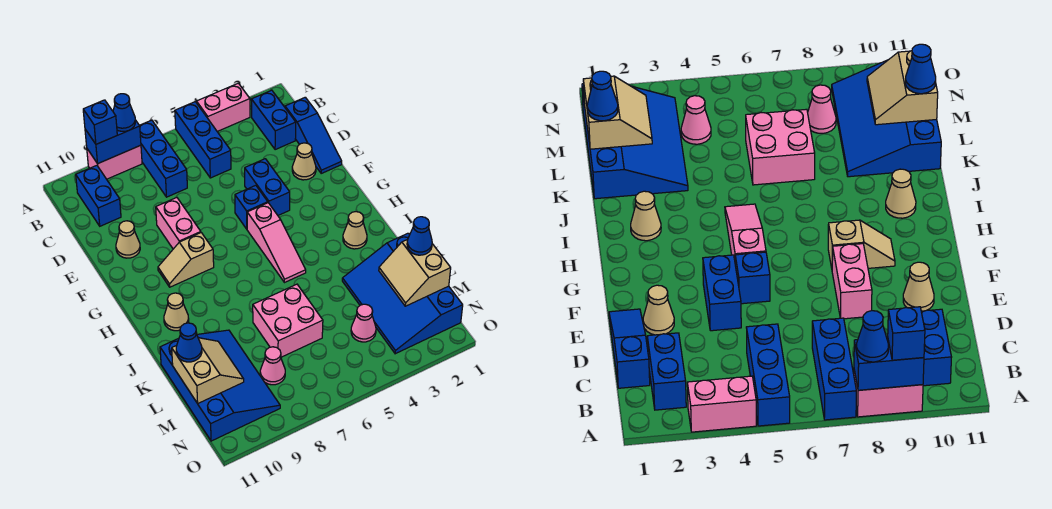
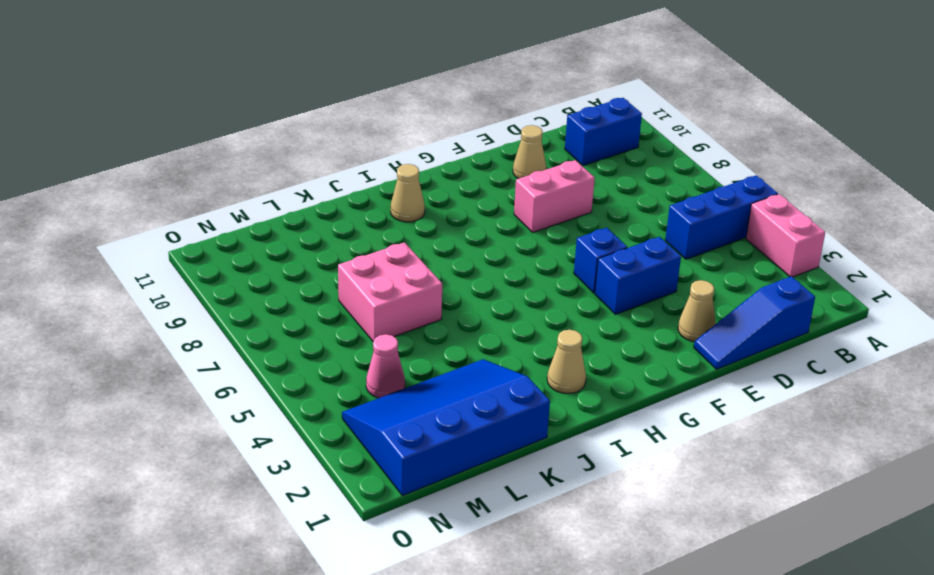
none -> blue 1x3 brick [140,120,187,197]
none -> pink 1x2 brick [87,145,142,179]
none -> blue 1x2 brick [251,90,296,150]

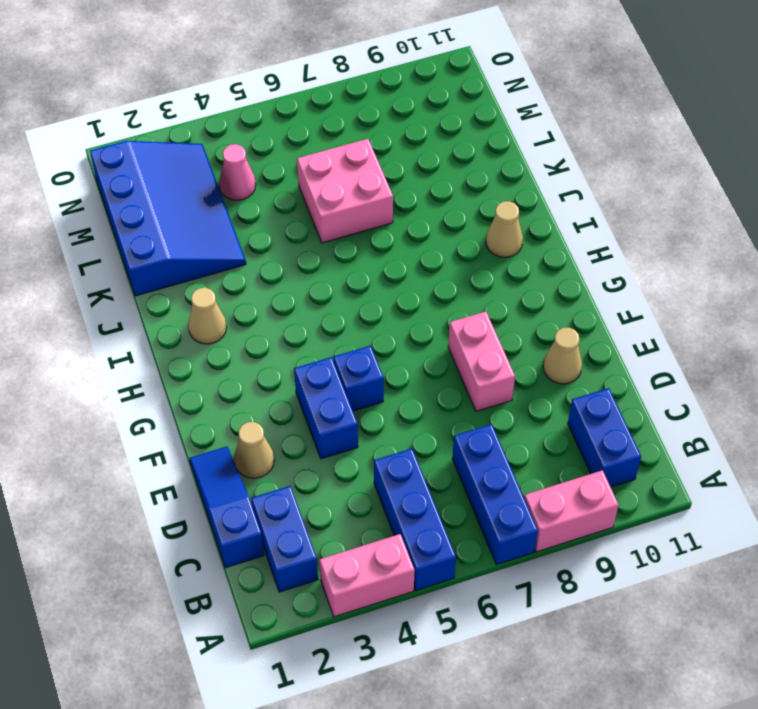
none -> pink 1x3 slope [247,203,306,283]
none -> tan 1x2 slope [158,233,214,287]
none -> blue 3x4 slope [160,330,280,441]

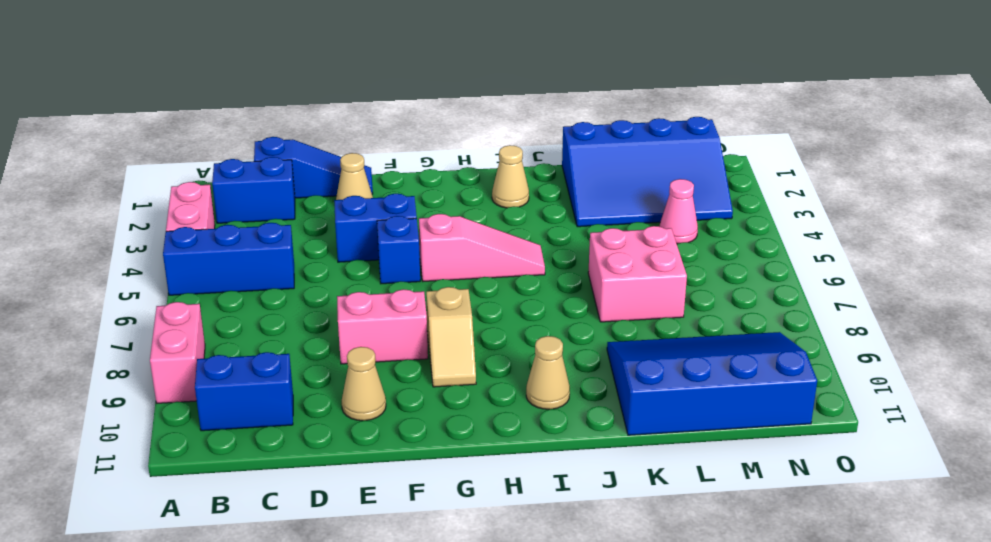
none -> blue 1x3 brick [140,120,187,197]
none -> pink 1x1 cone [260,347,285,385]
none -> blue 1x2 brick [85,120,141,164]

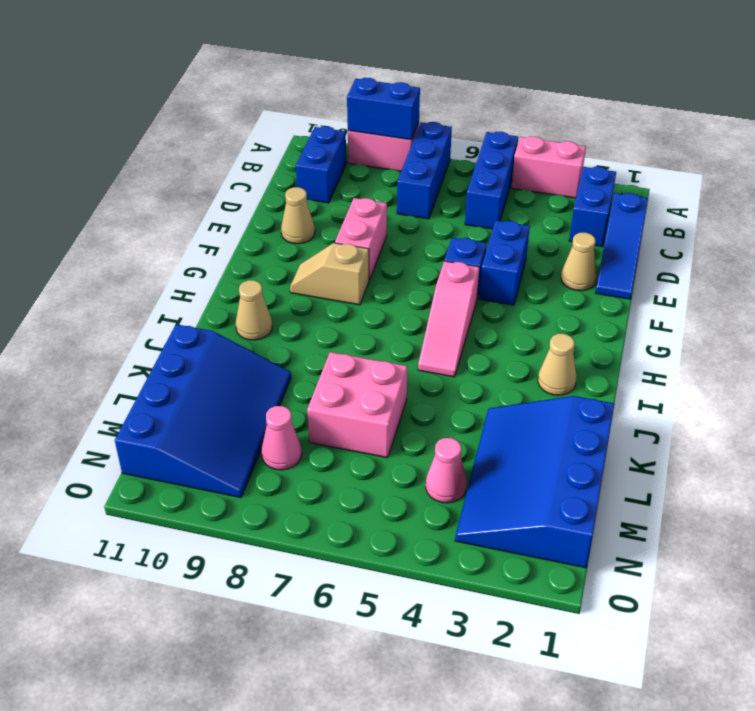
none -> tan 2x2 slope [379,240,451,306]
none -> tan 2x2 slope [172,338,244,403]
none -> blue 1x1 cone [113,94,135,131]

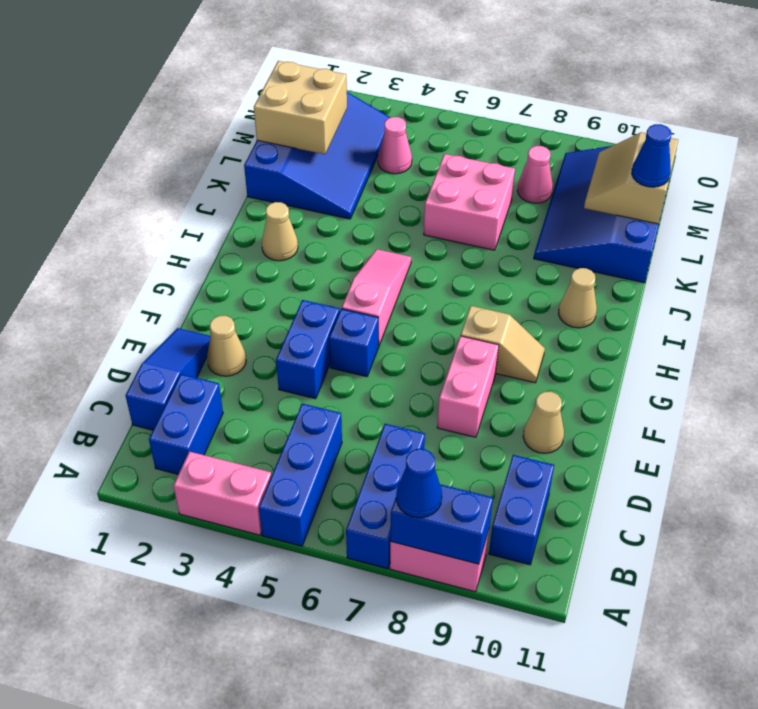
tan 2x2 brick [254,61,347,154] -> tan 2x2 slope [379,240,451,306]
none -> blue 1x1 brick [83,100,117,144]
none -> blue 1x1 cone [407,217,432,255]

